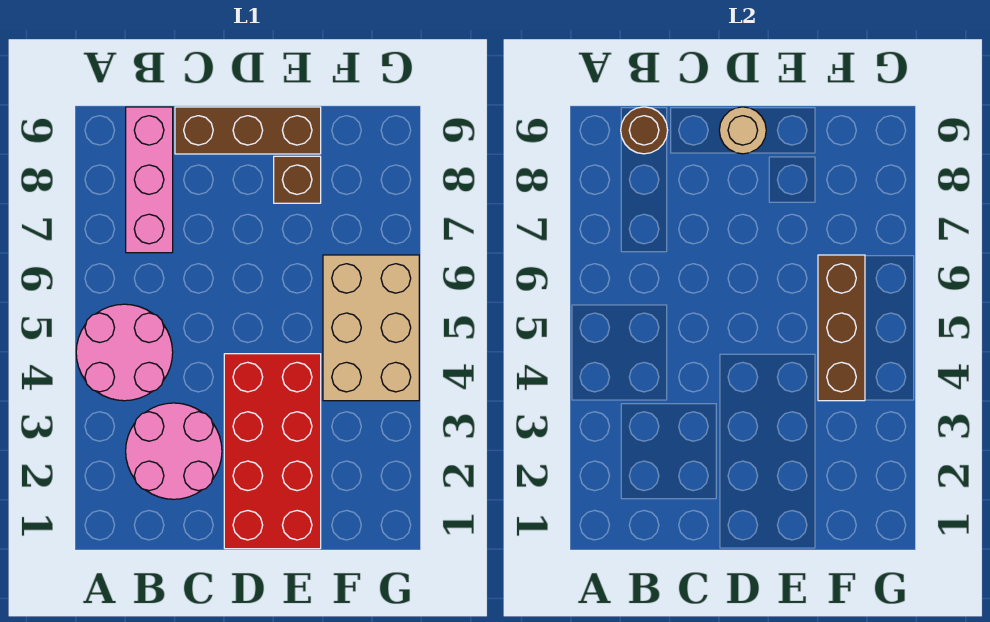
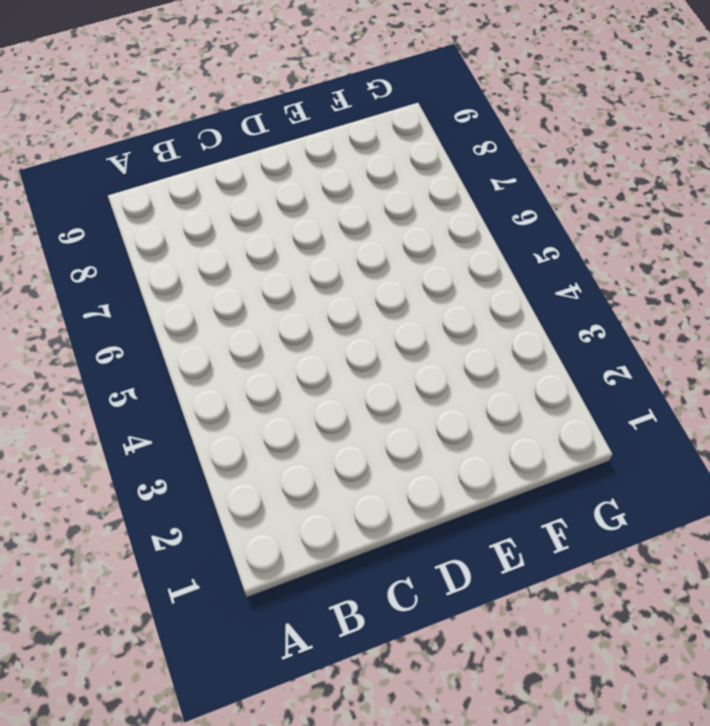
none -> pink 2x2 round brick [76,304,173,401]
none -> pink 2x2 round brick [126,403,222,499]

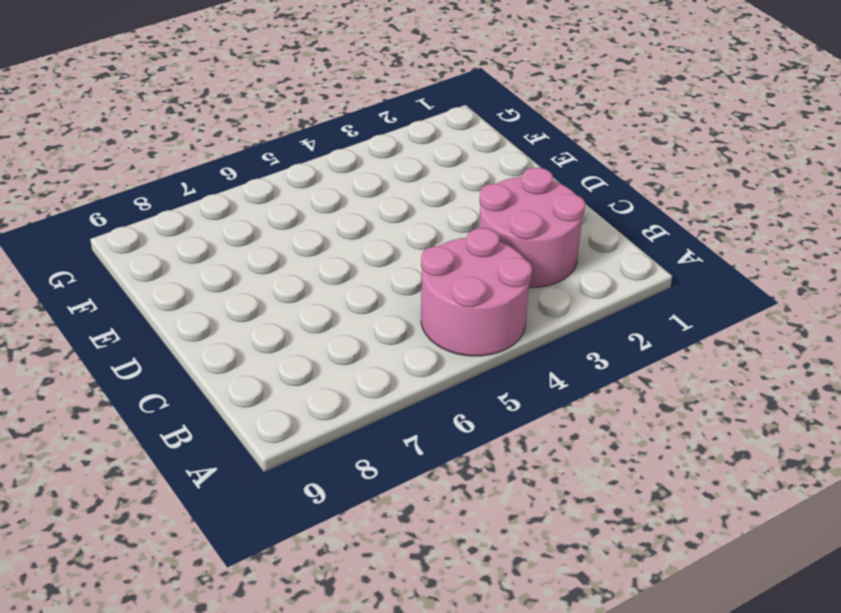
none -> pink 1x3 brick [126,107,173,253]
none -> brown 1x3 brick [175,107,321,154]

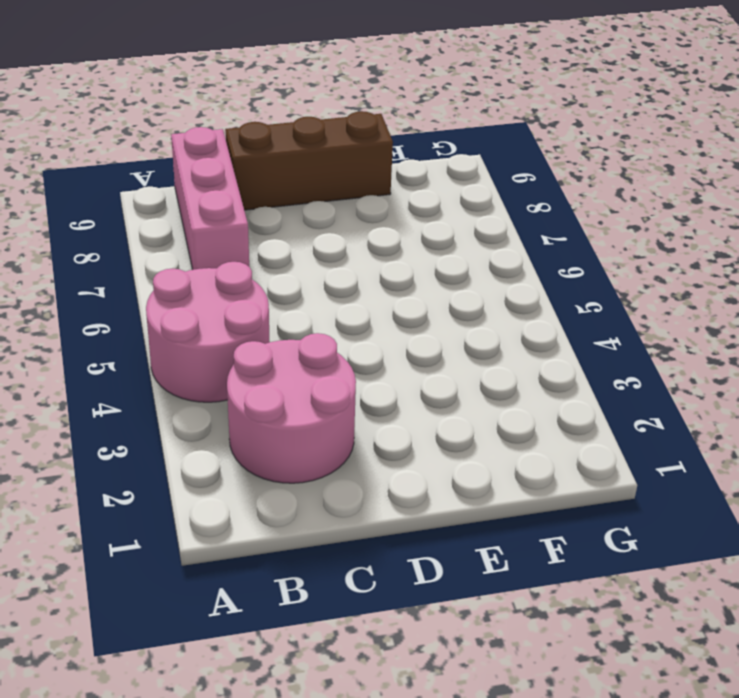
none -> red 2x4 brick [224,354,321,549]
none -> brown 1x1 brick [274,156,321,203]

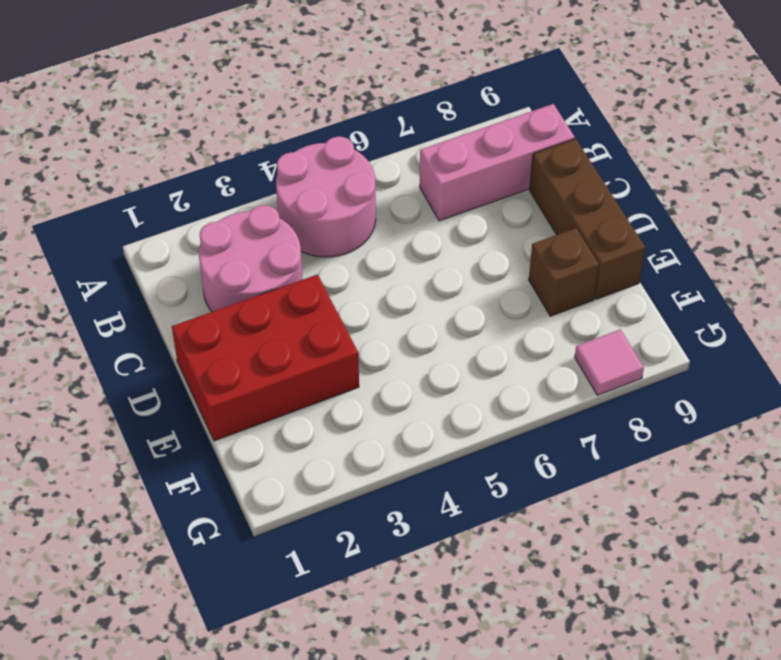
red 2x3 brick [172,275,359,441] -> red 2x4 brick [224,354,321,549]
pink 1x1 tile [575,329,644,395] -> none
none -> tan 2x3 brick [323,255,419,401]
none -> brown 1x1 round brick [621,107,668,154]

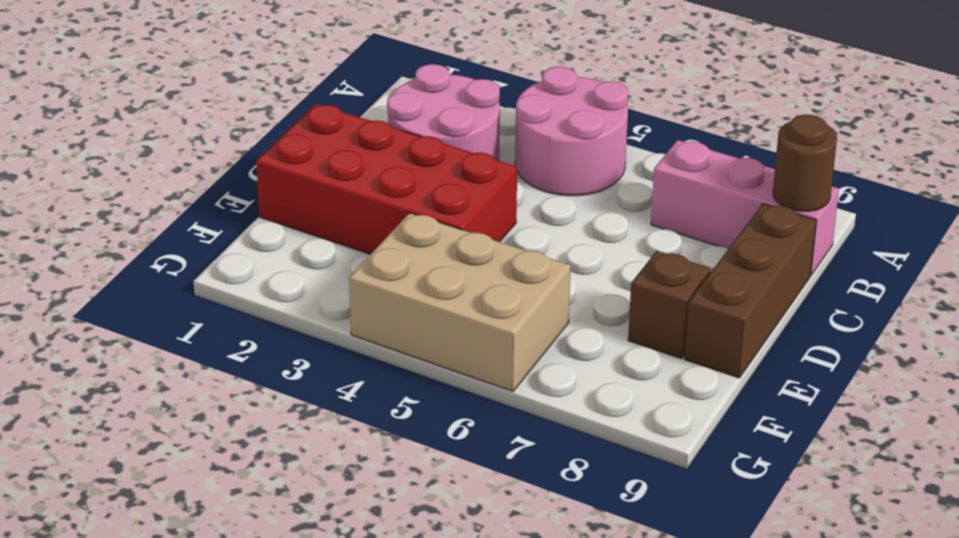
none -> tan 1x1 round brick [719,107,766,154]
none -> brown 1x3 brick [818,255,865,401]

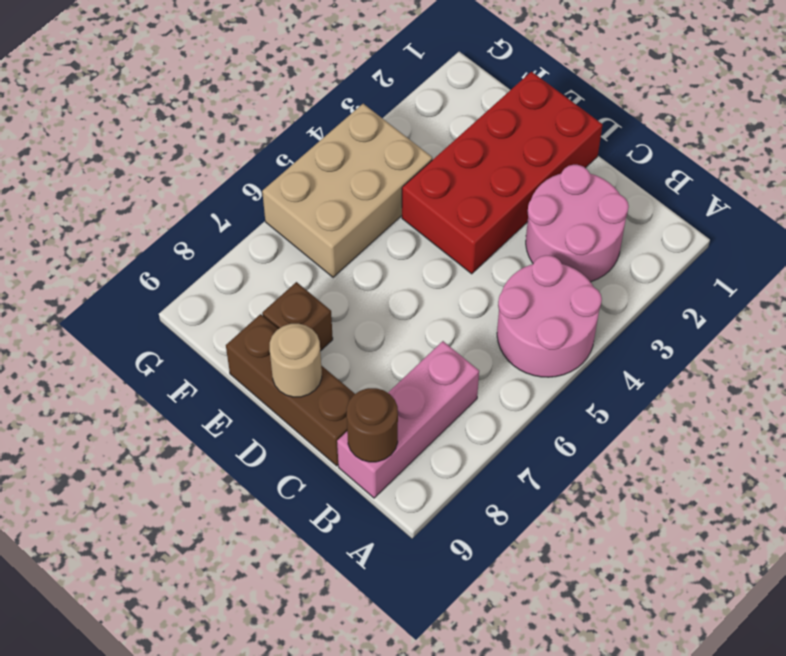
none -> brown 1x3 brick [818,255,865,401]

